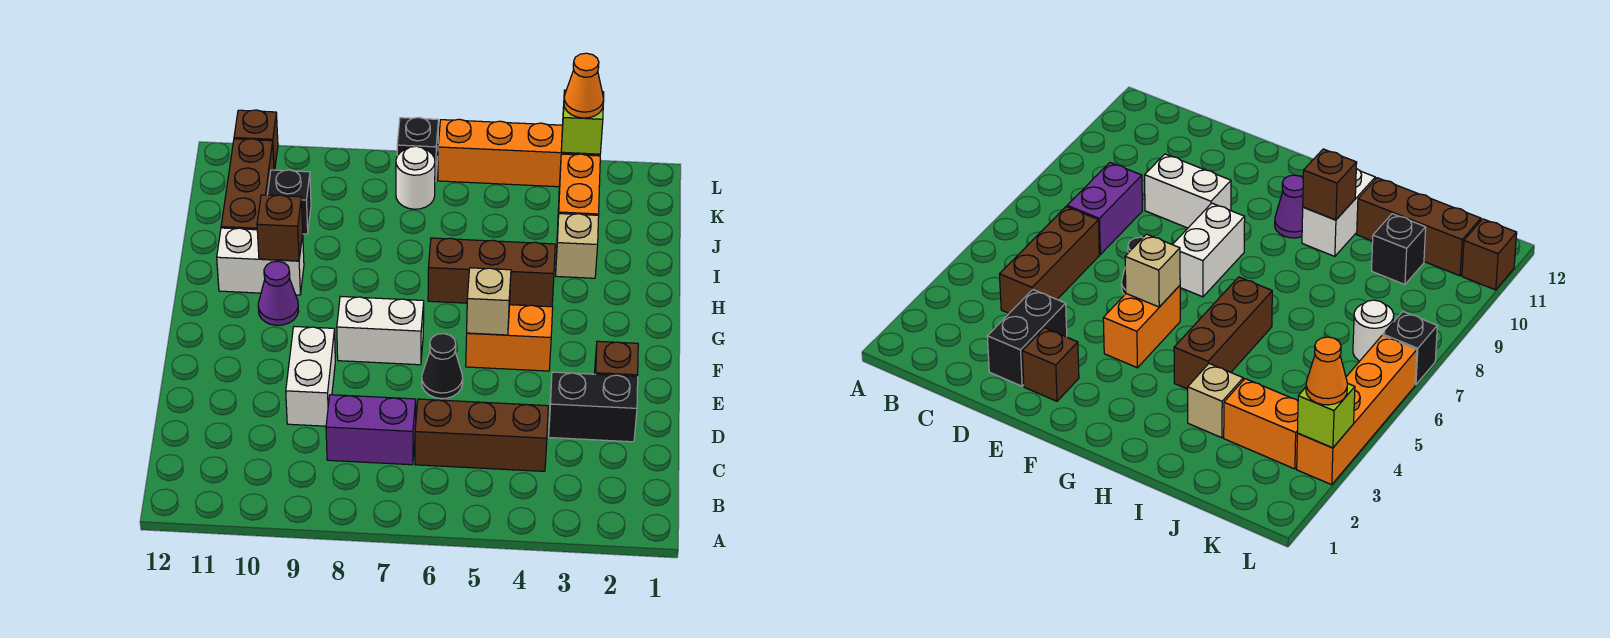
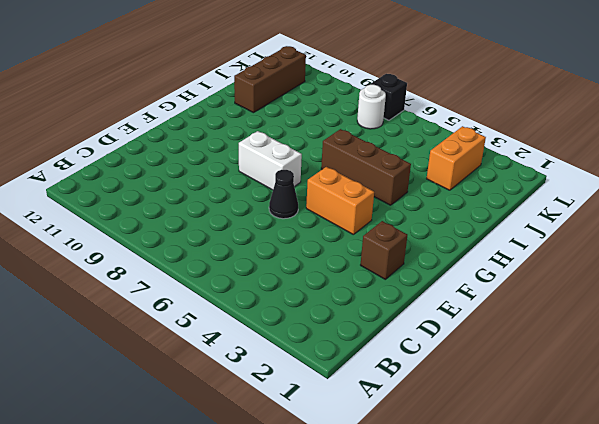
none -> brown 1x3 brick [415,399,548,471]
none -> purple 1x2 brick [326,395,416,465]
none -> black 1x2 brick [549,372,638,442]

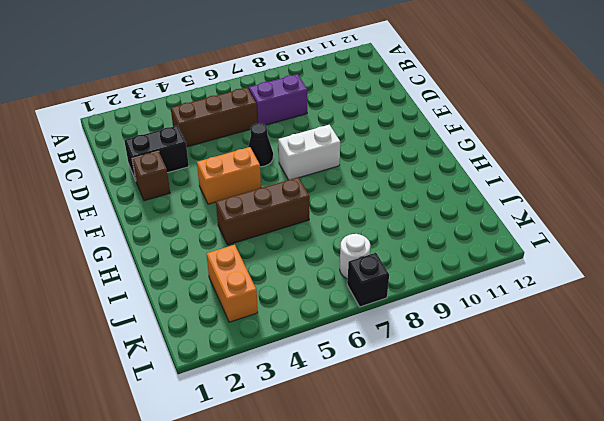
none -> white 1x2 brick [286,326,335,426]
none -> purple 1x1 cone [258,261,299,325]
none -> white 1x2 brick [217,228,304,295]

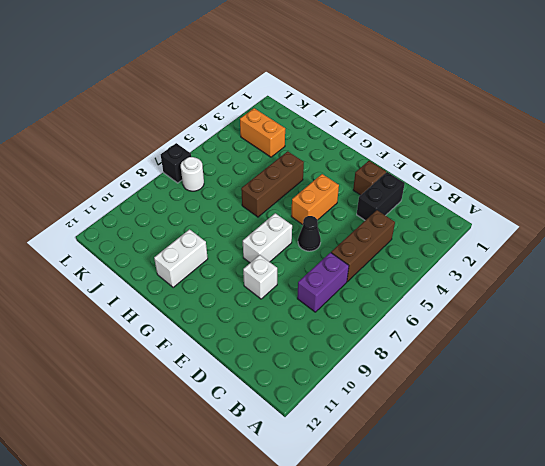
white 1x1 brick [243,255,277,299] -> white 1x2 brick [286,326,335,426]
none -> purple 1x1 cone [258,261,299,325]
none -> tan 1x1 brick [556,214,599,278]
none -> brown 1x3 brick [221,139,274,230]

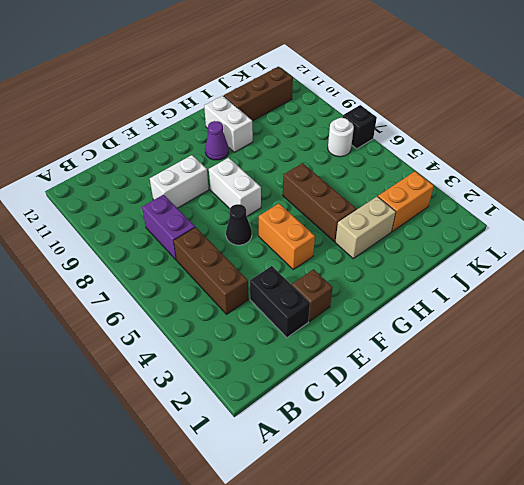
tan 1x2 brick [335,196,396,258] -> tan 1x1 brick [556,214,599,278]
none -> black 1x1 brick [268,170,311,234]
none -> orange 1x4 brick [438,119,600,187]
none -> brown 1x1 brick [234,110,278,170]

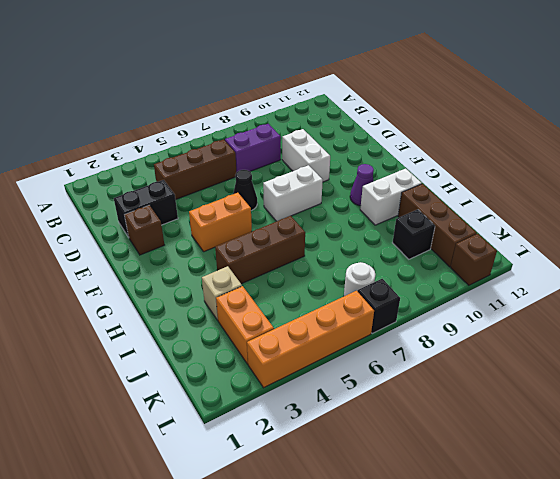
none -> tan 1x1 brick [467,268,511,335]
none -> brown 1x1 brick [257,195,303,261]
none -> lime 1x1 brick [561,90,604,154]

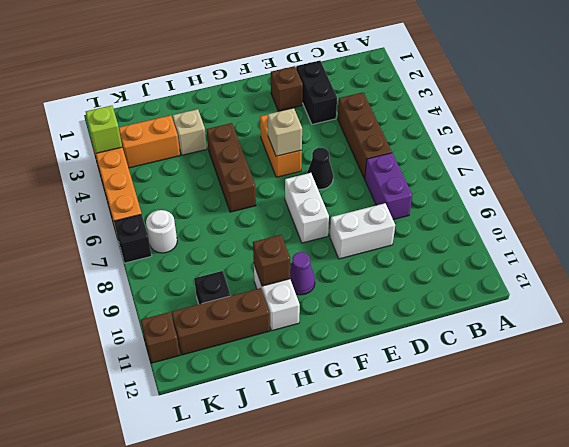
none -> orange 1x1 cone [564,53,604,118]

